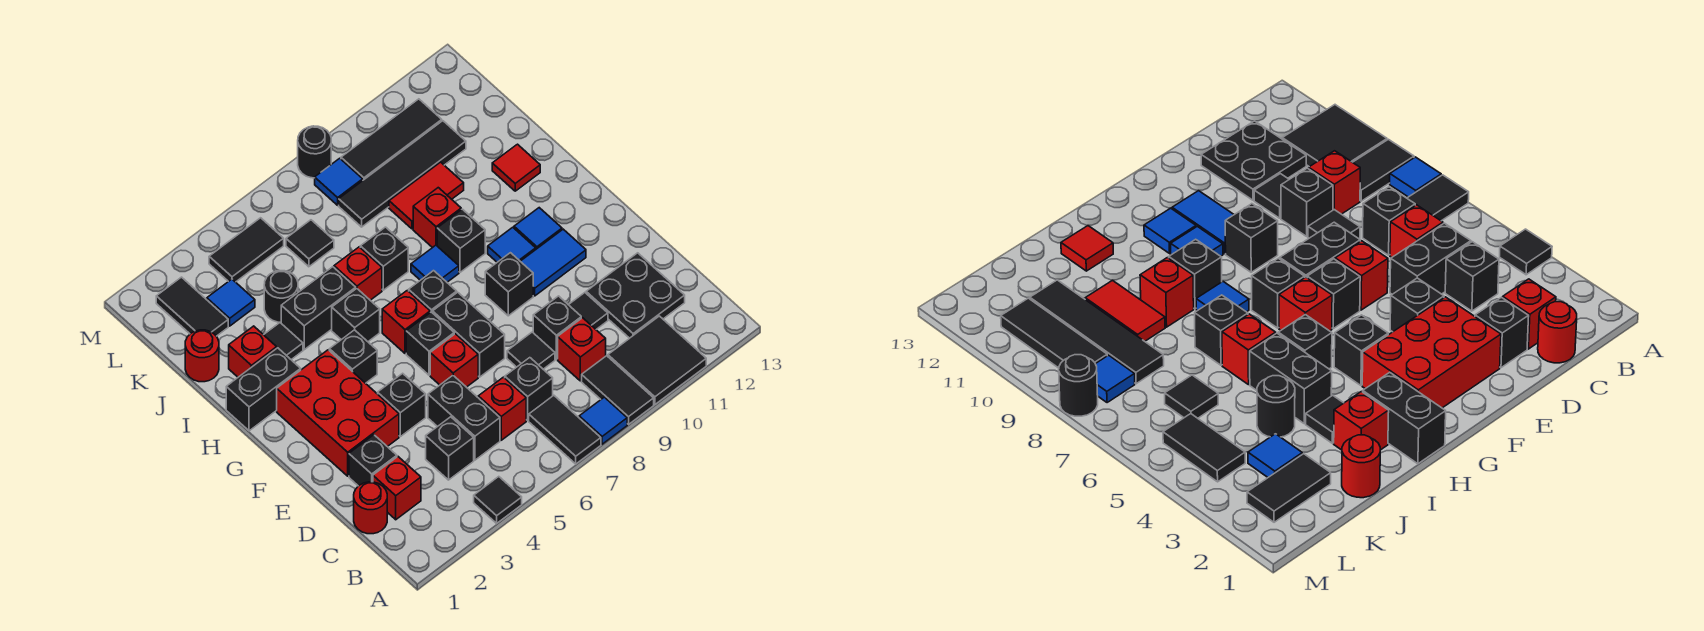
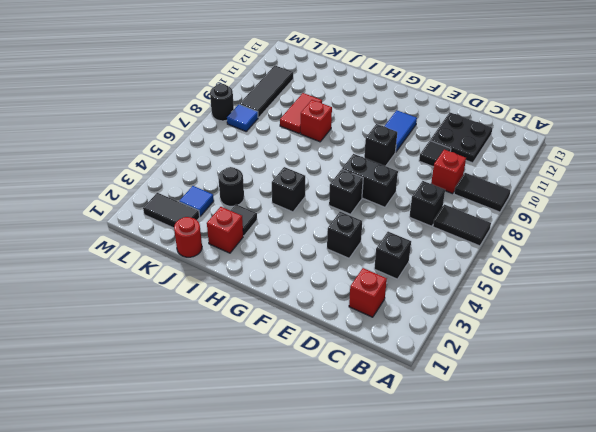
none -> black 1x1 tile [474,477,522,523]
none -> blue 1x1 tile [579,397,627,444]
none -> black 2x2 tile [608,316,706,405]
none -> red 1x1 round brick [354,482,387,534]

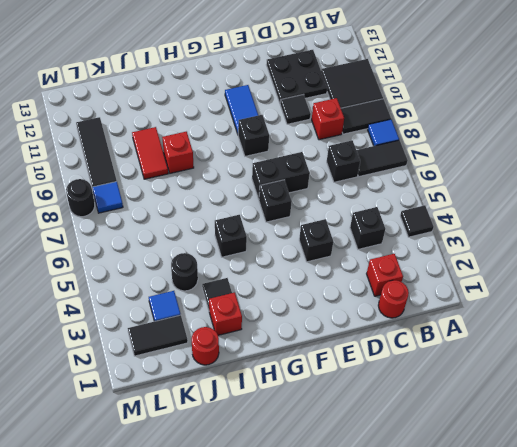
none -> black 1x2 brick [428,376,500,460]
none -> red 1x1 brick [478,377,526,440]
none -> black 1x1 brick [349,435,397,486]
none -> black 1x1 tile [507,332,555,369]

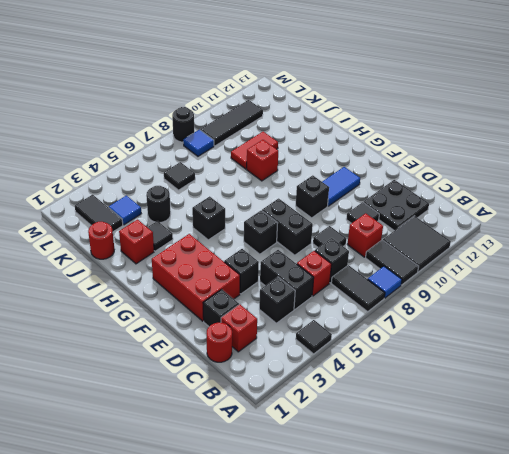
none -> black 1x1 brick [533,296,581,359]
none -> red 1x1 brick [430,334,478,387]
none -> black 1x1 brick [329,330,377,383]
none -> red 1x1 brick [382,290,430,353]

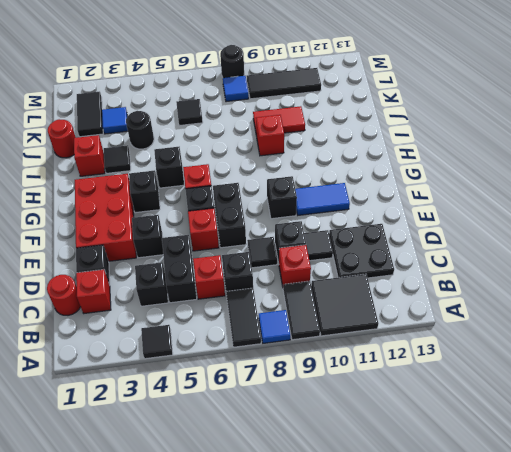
none -> black 1x1 brick [409,271,457,313]
none -> blue 1x1 tile [488,227,536,262]
none -> blue 1x1 tile [514,208,562,249]
none -> black 1x2 brick [226,348,301,431]

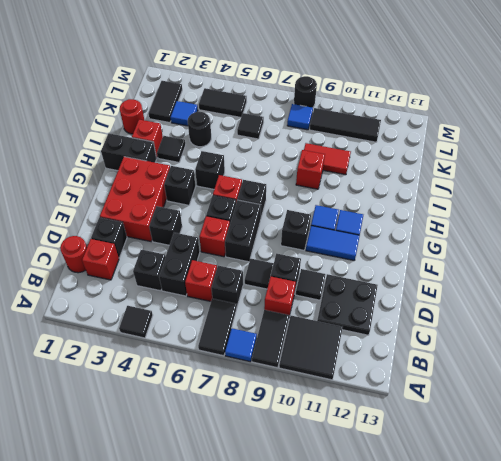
none -> blue 1x1 tile [411,245,459,282]
none -> black 1x1 brick [437,209,485,272]
none -> black 1x2 brick [281,267,356,350]
none -> red 1x1 brick [334,247,382,300]

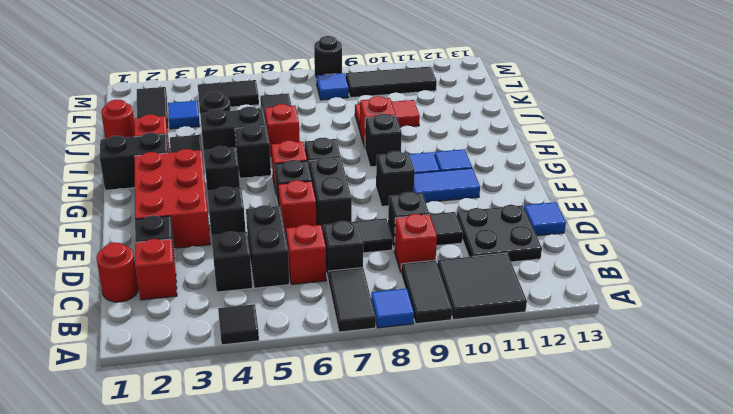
blue 1x1 tile [524,202,566,236] -> blue 1x1 tile moved to [411,245,459,282]
none -> black 1x1 brick [360,227,408,290]
none -> red 1x1 tile [492,144,540,191]
none -> black 1x4 tile [339,121,466,227]

